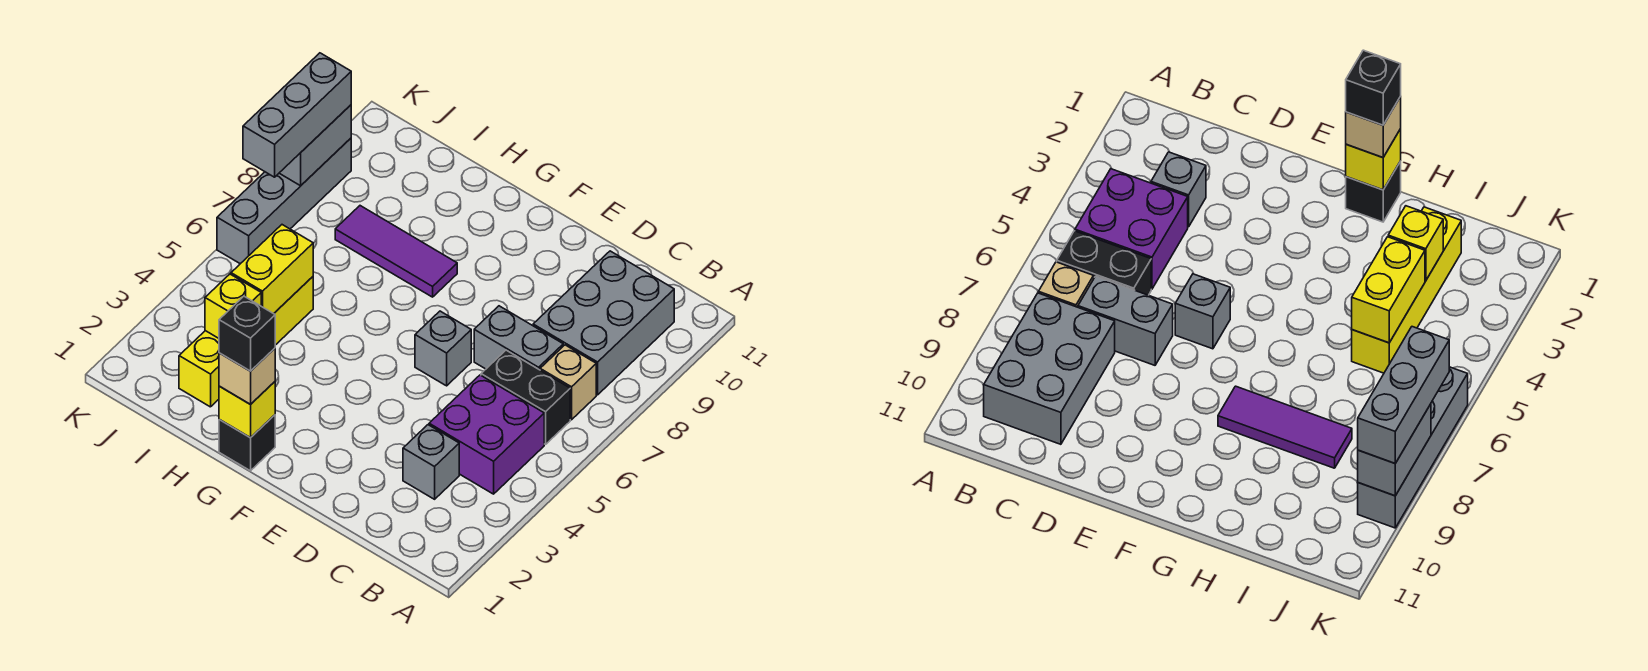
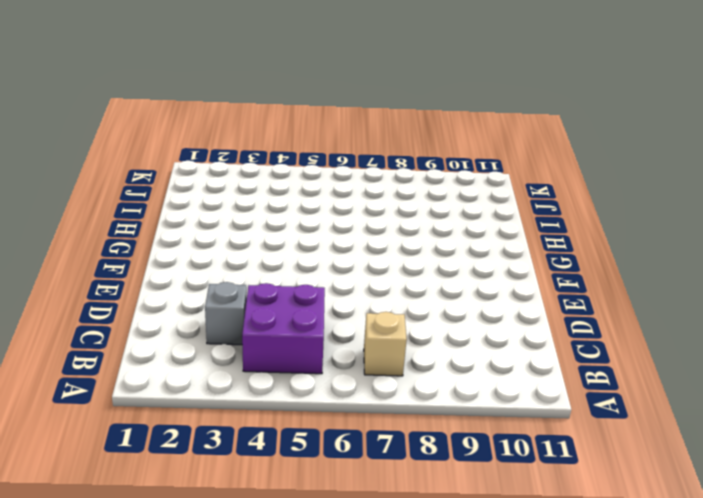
none -> black 1x2 brick [481,350,570,444]
none -> grey 2x3 brick [533,251,674,395]
none -> grey 1x2 brick [474,306,563,370]

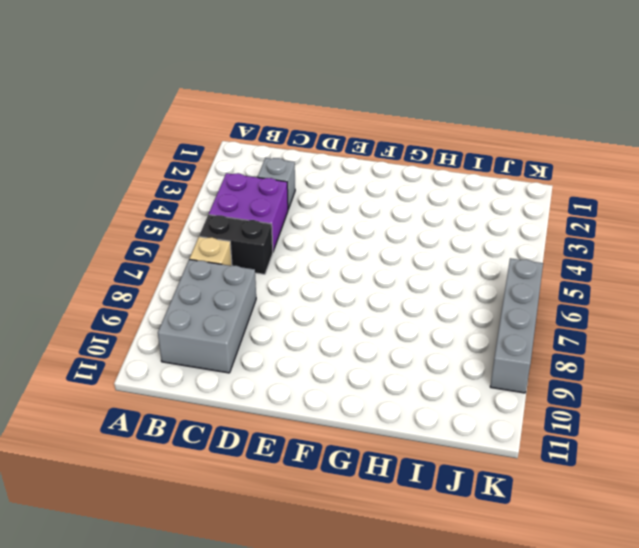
none -> grey 1x2 brick [474,306,563,370]
none -> grey 1x1 brick [415,311,471,386]
none -> black 1x1 brick [219,415,275,471]

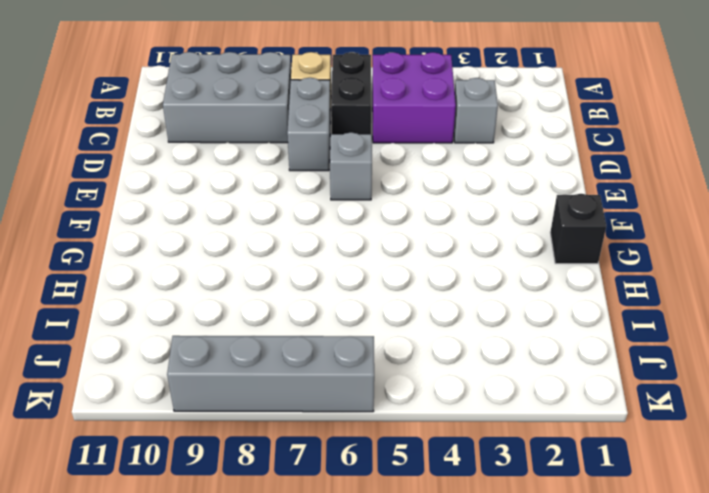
none -> purple 1x3 tile [335,206,457,297]
none -> yellow 1x4 brick [179,277,313,407]
none -> yellow 1x1 brick [219,382,275,438]

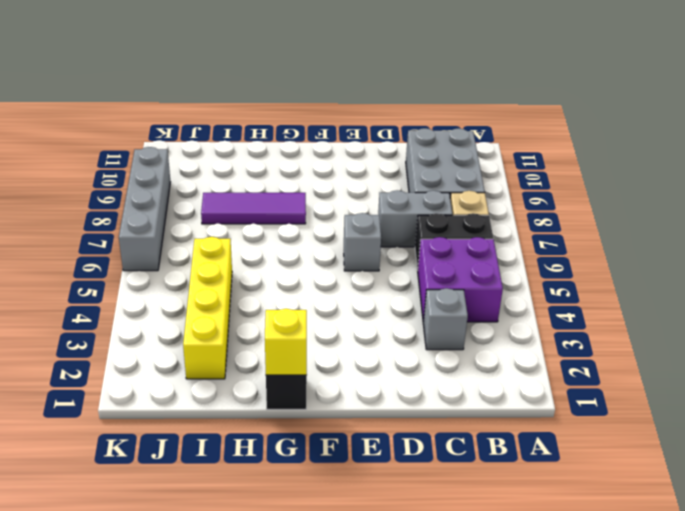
none -> yellow 1x1 brick [205,274,261,338]
none -> yellow 1x2 brick [231,225,313,314]
none -> grey 1x2 brick [280,105,351,186]

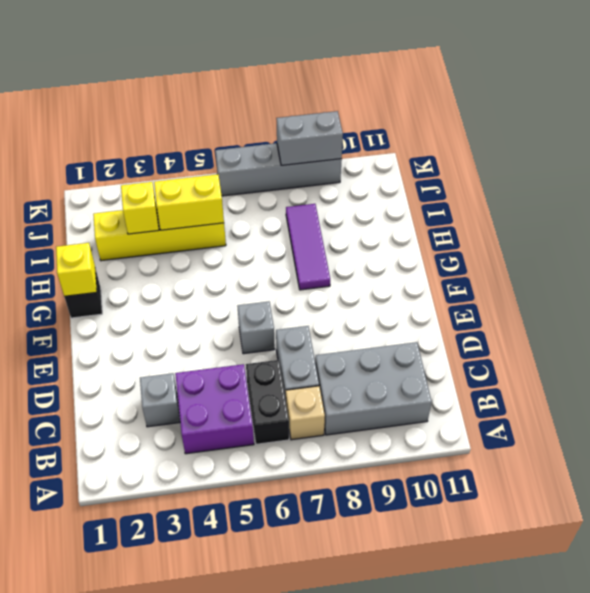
none -> tan 1x1 brick [219,348,275,404]
none -> grey 1x3 brick [243,53,351,177]
none -> black 1x1 brick [219,296,275,371]

